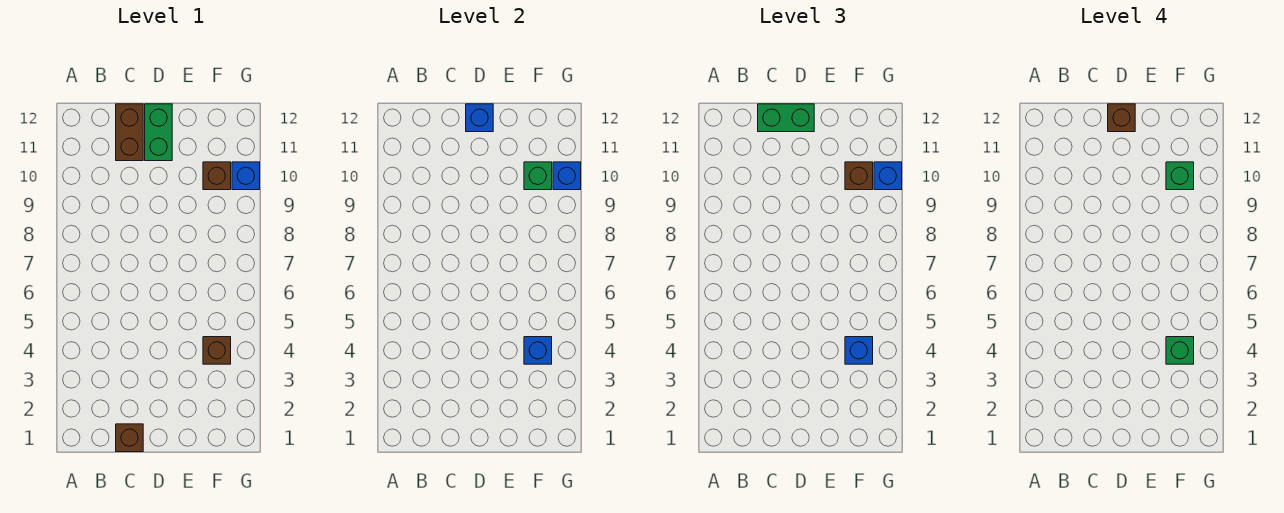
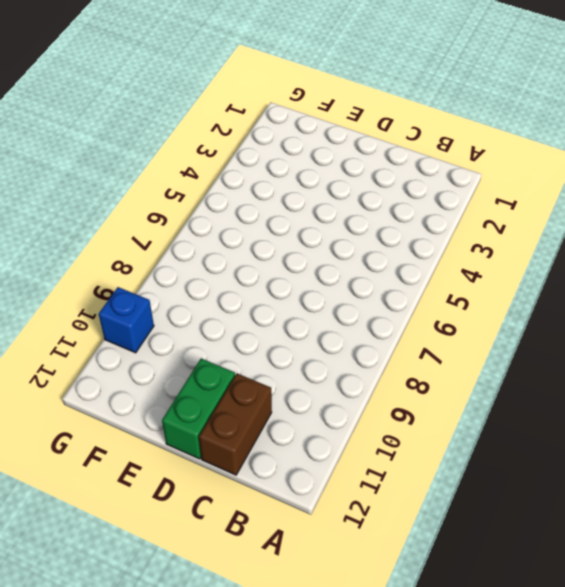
none -> brown 1x1 brick [116,424,143,452]
none -> brown 1x1 brick [203,337,231,364]
none -> brown 1x1 brick [203,162,231,190]

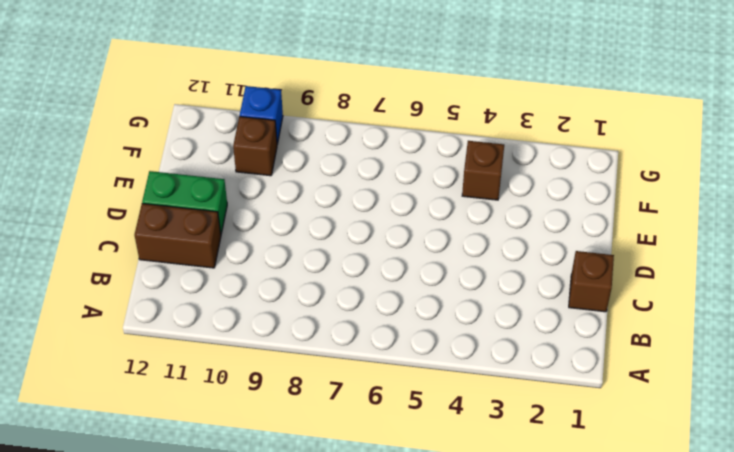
none -> blue 1x1 brick [466,104,493,132]
none -> blue 1x1 brick [524,337,552,364]
none -> green 1x1 brick [524,162,552,190]

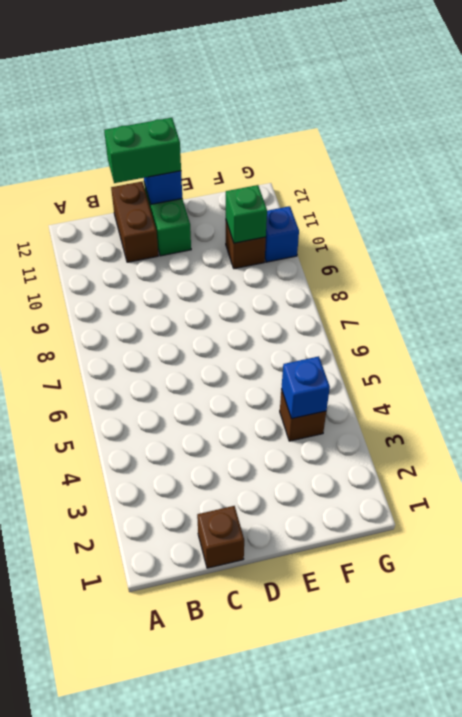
none -> blue 1x1 brick [553,162,581,190]
none -> blue 1x1 brick [845,337,873,364]
none -> brown 1x1 brick [845,162,873,190]

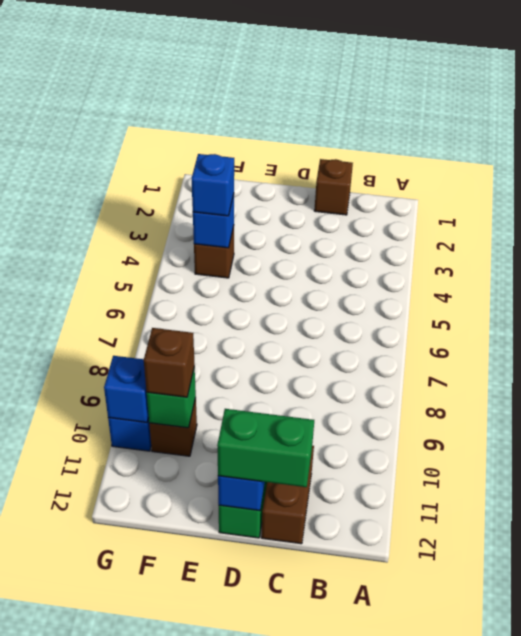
none -> blue 1x1 brick [874,162,902,190]
none -> brown 1x1 brick [1108,104,1135,132]
none -> green 1x1 brick [1166,337,1194,364]

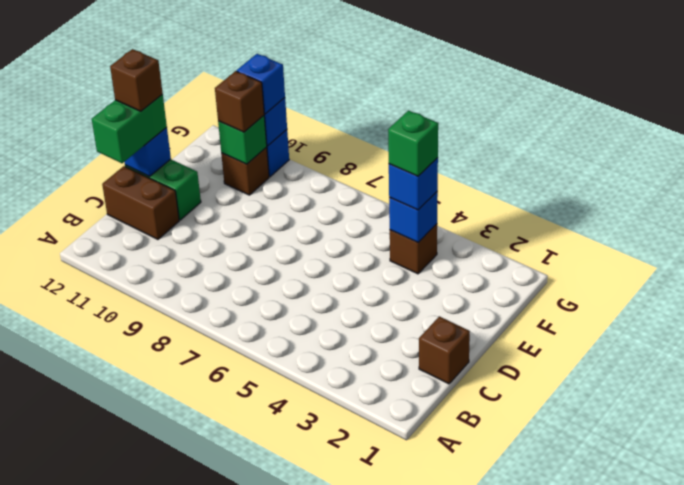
none -> green 1x1 brick [1166,162,1194,190]

